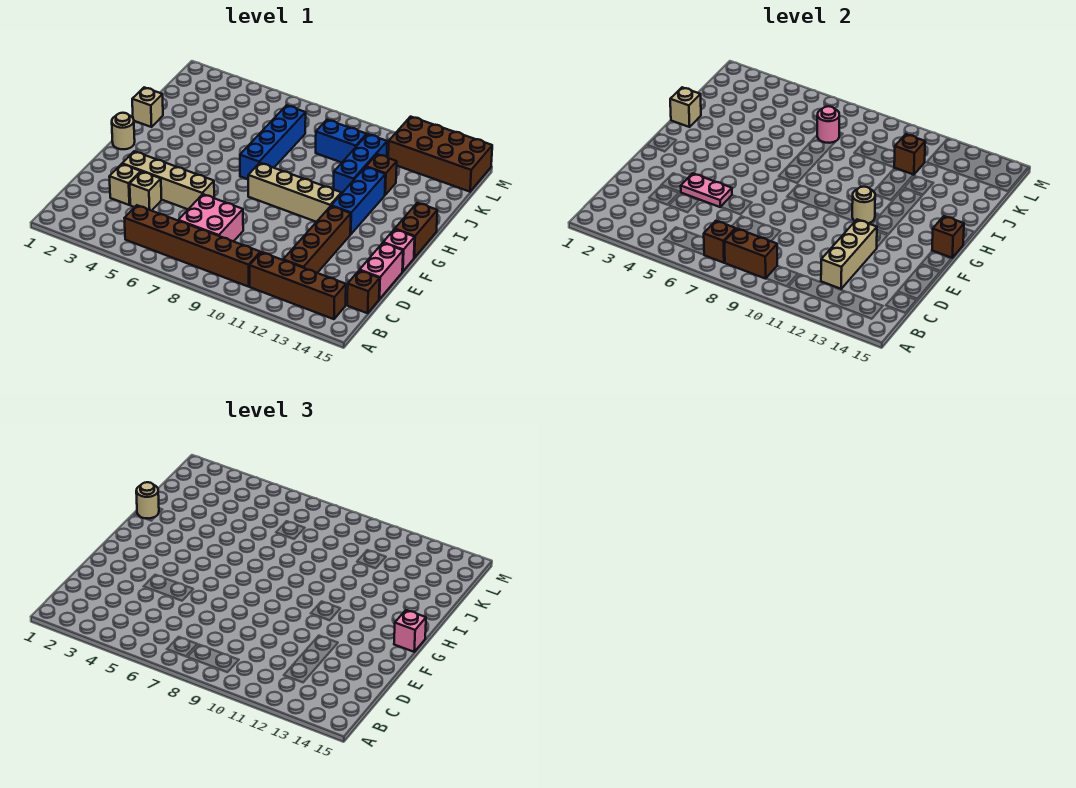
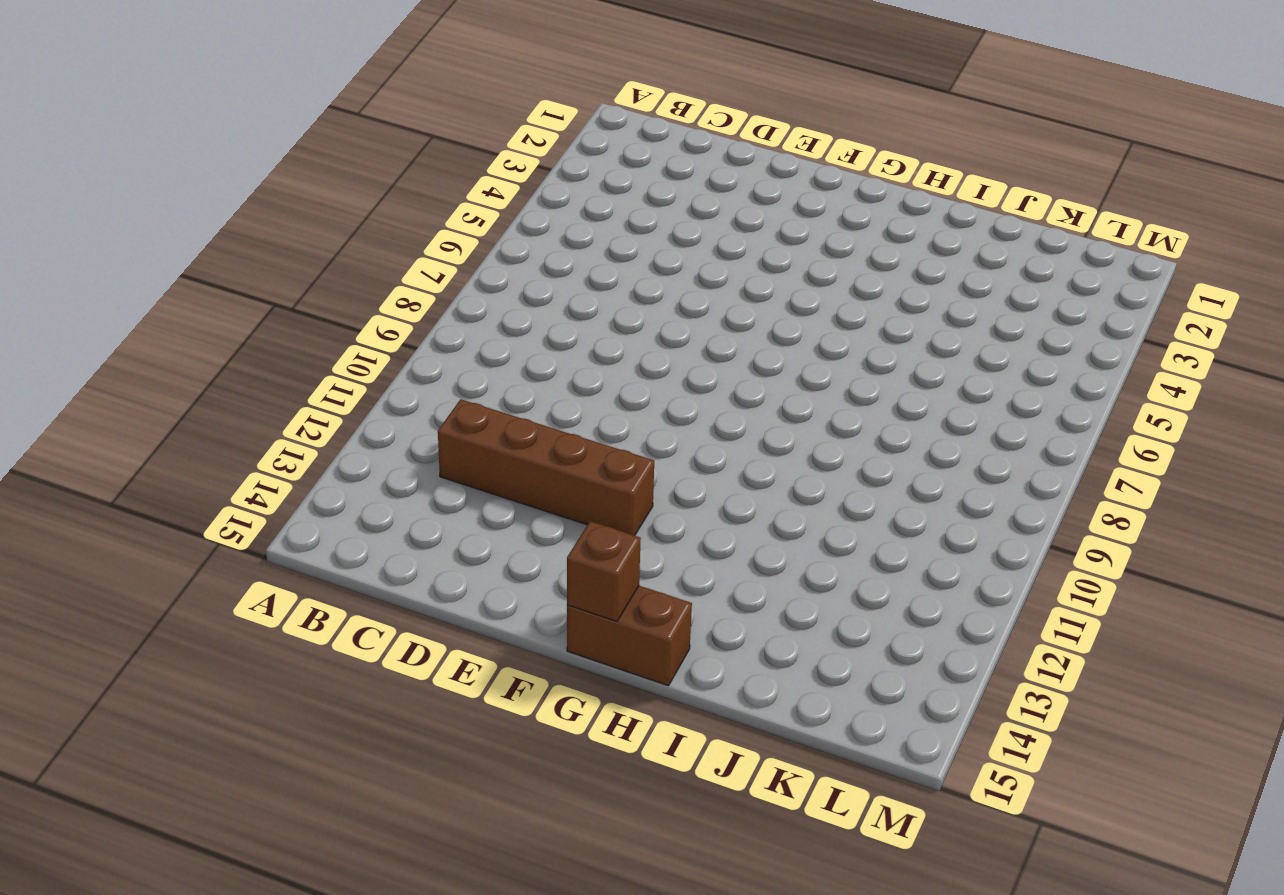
none -> brown 1x6 brick [124,205,260,287]
none -> brown 1x4 brick [250,252,346,319]
none -> pink 2x2 brick [178,194,243,242]
none -> brown 1x1 brick [347,270,380,313]

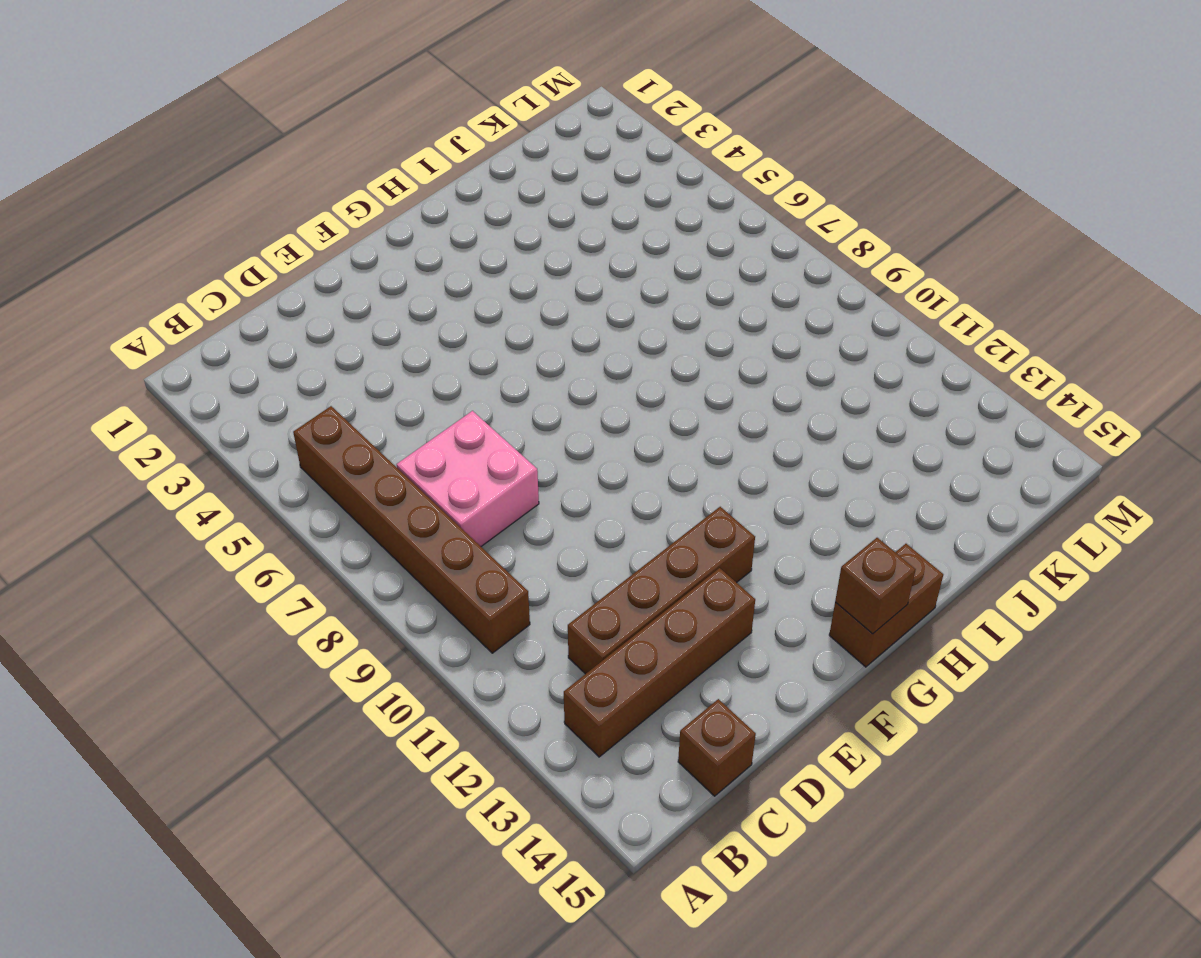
brown 1x4 brick [564,568,755,757] -> brown 1x4 brick turned to [250,252,346,319]
none -> tan 1x1 brick [109,164,141,205]
none -> tan 1x1 brick [130,172,162,211]
none -> pink 1x2 brick [360,243,403,299]
none -> tan 1x4 brick [122,151,214,209]

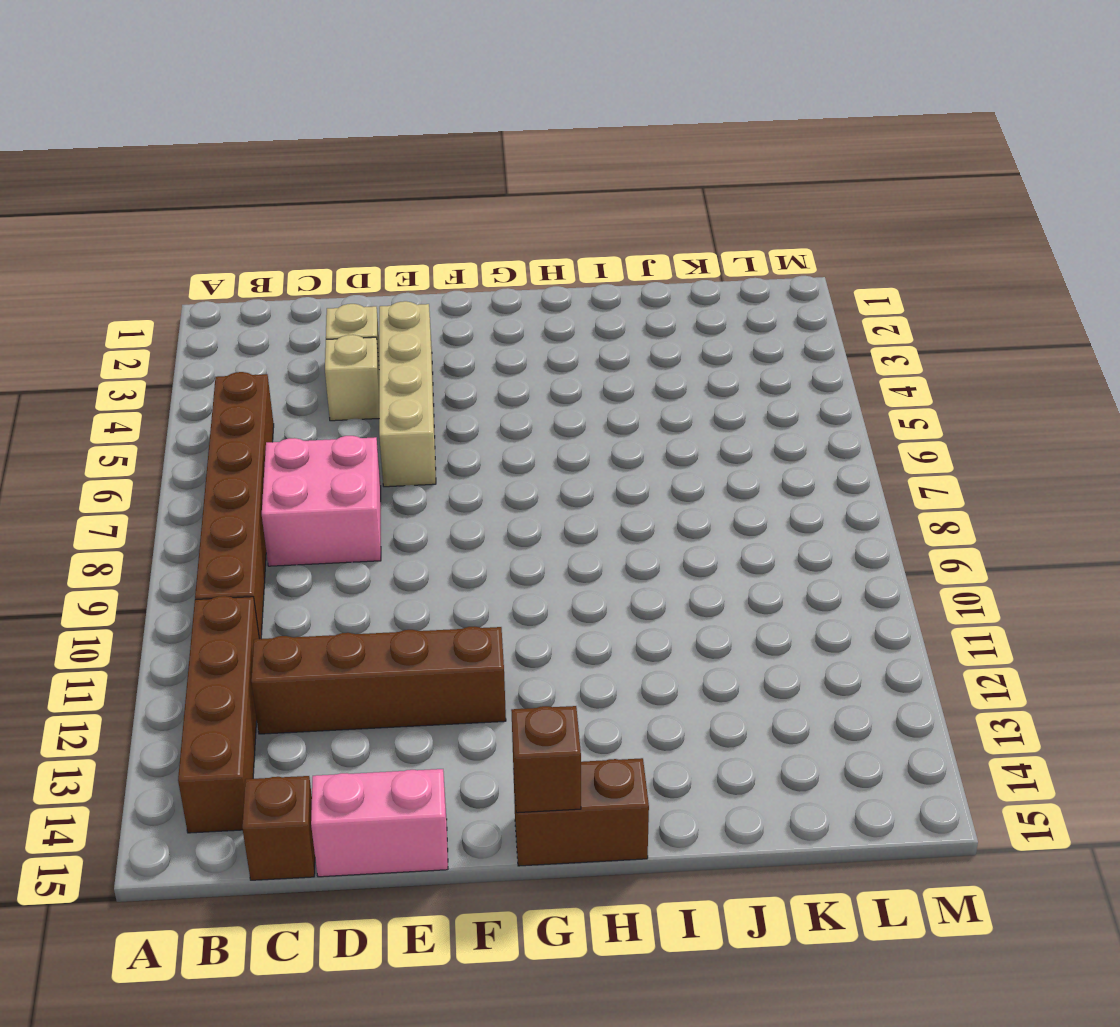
none -> pink 1x1 brick [383,229,415,272]
none -> tan 1x1 round brick [112,113,135,149]
none -> tan 1x4 brick [248,163,341,222]
none -> blue 1x3 brick [331,167,385,234]

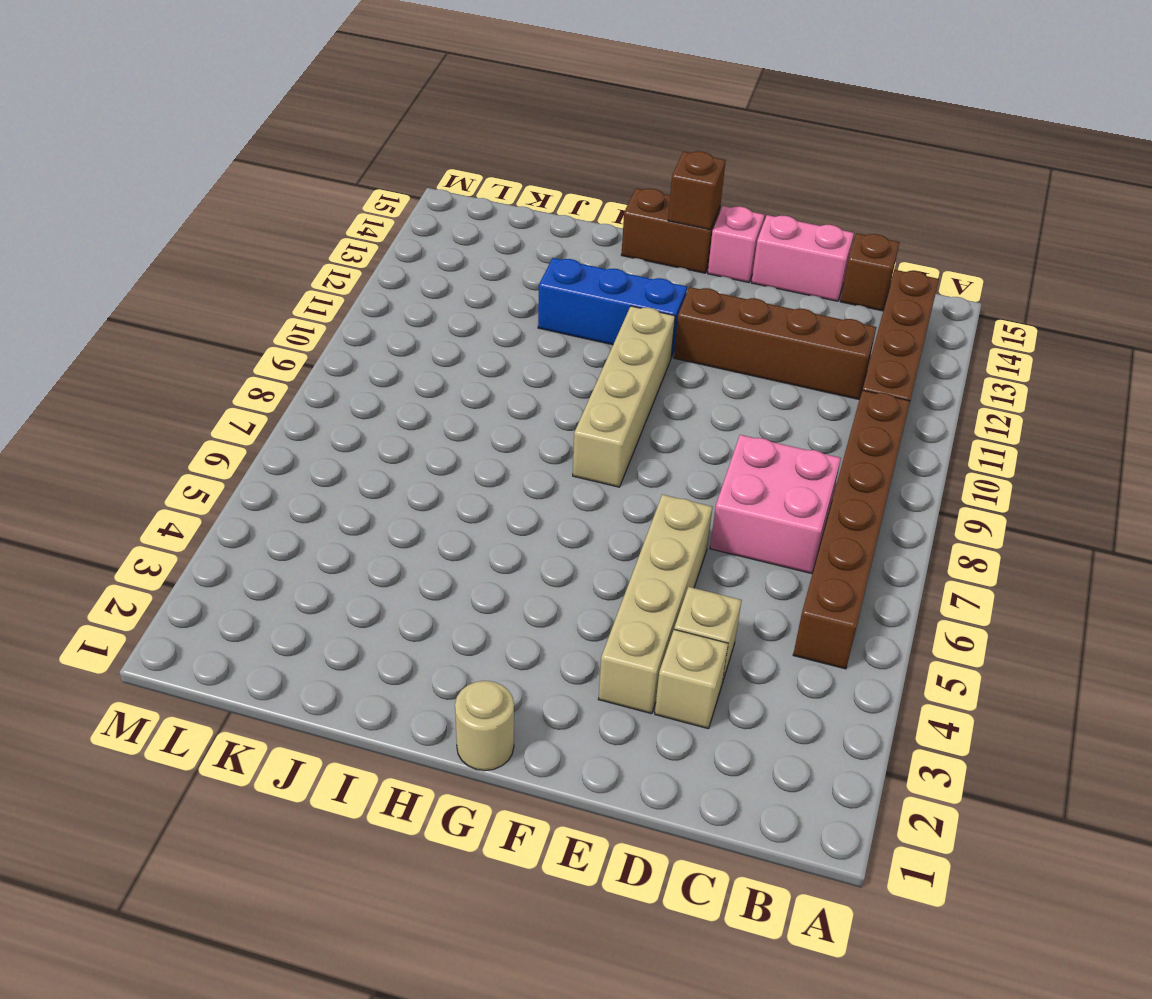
none -> blue 1x4 brick [240,105,306,179]
none -> tan 1x1 brick [132,87,163,127]
none -> blue 1x3 brick [334,134,387,194]
none -> brown 1x1 brick [366,154,397,195]

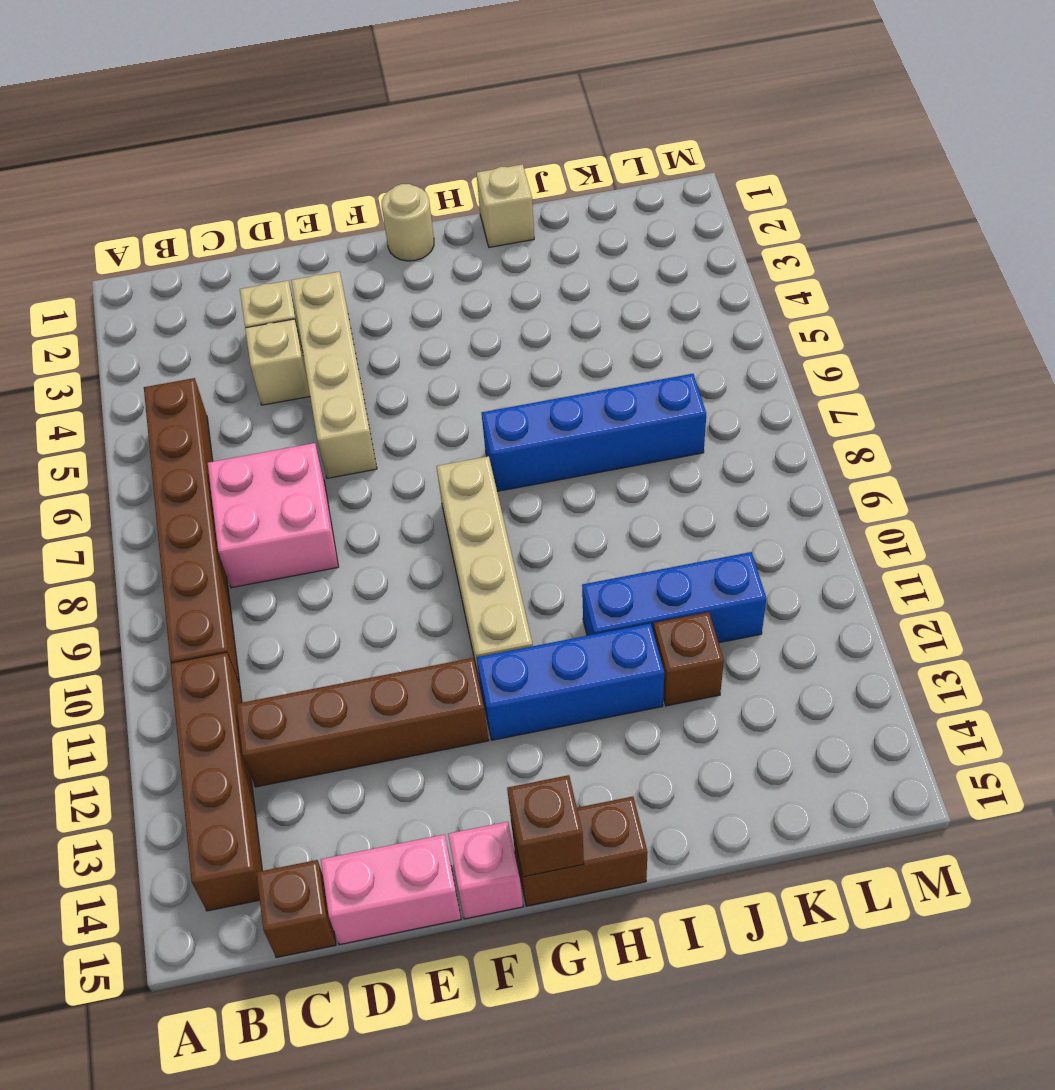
none -> blue 1x2 brick [316,120,367,163]
none -> brown 2x4 brick [388,117,492,192]
none -> brown 1x1 brick [704,221,736,263]
none -> brown 1x2 brick [724,228,777,279]

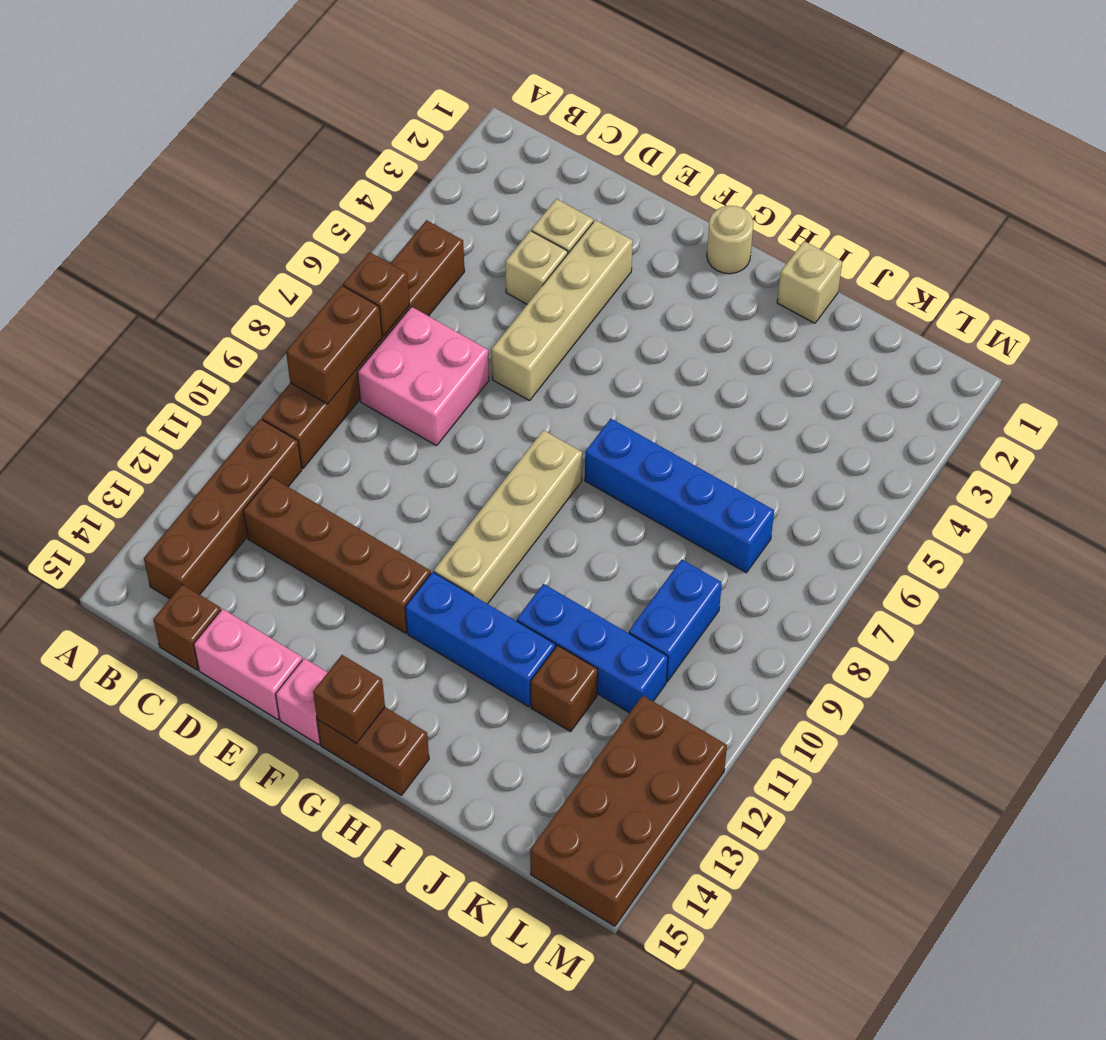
none -> tan 1x3 brick [821,219,877,289]
none -> pink 1x2 plate [681,173,732,207]
none -> tan 1x1 round brick [852,187,875,223]
none -> tan 1x1 brick [670,87,701,127]

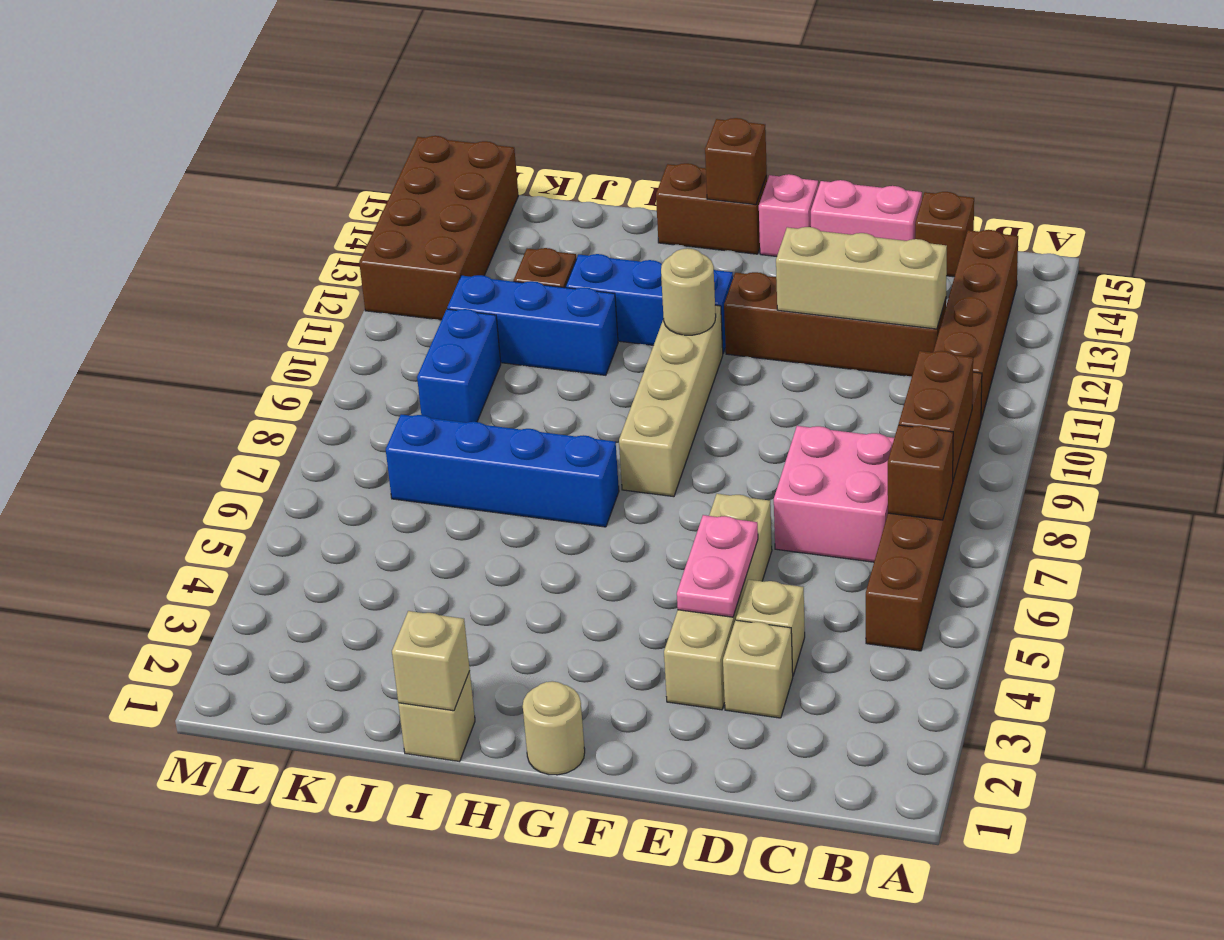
none -> pink 1x1 round brick [817,106,839,143]
none -> brown 1x1 brick [894,134,925,175]
none -> pink 1x1 brick [394,610,426,652]
none -> tan 1x1 round brick [136,482,159,519]

